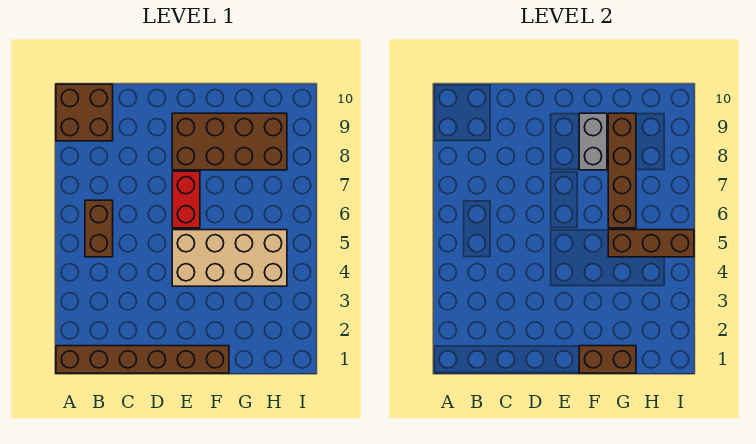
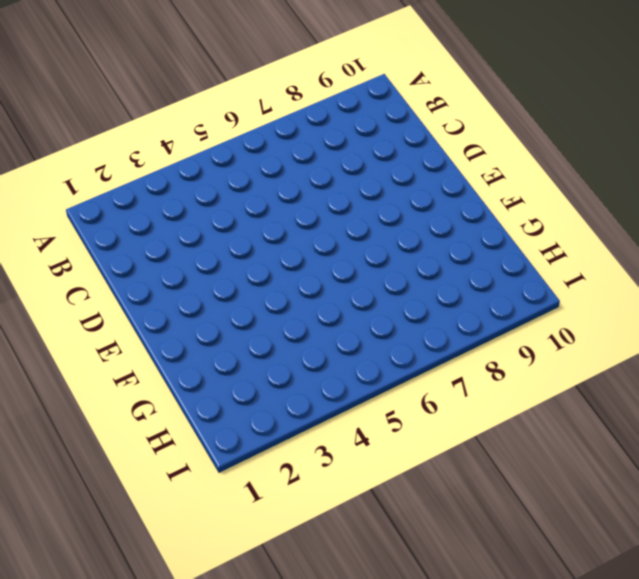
none -> brown 1x6 brick [56,346,229,373]
none -> brown 2x2 brick [56,84,113,141]

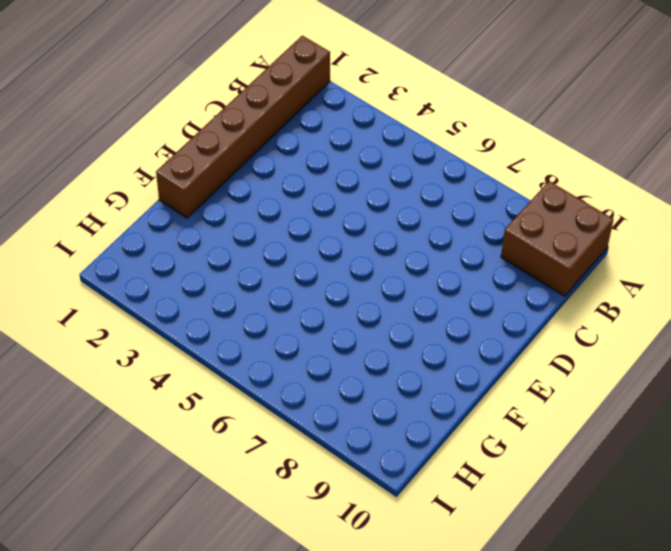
none -> brown 1x2 brick [85,200,113,257]
none -> tan 2x4 brick [172,230,287,286]

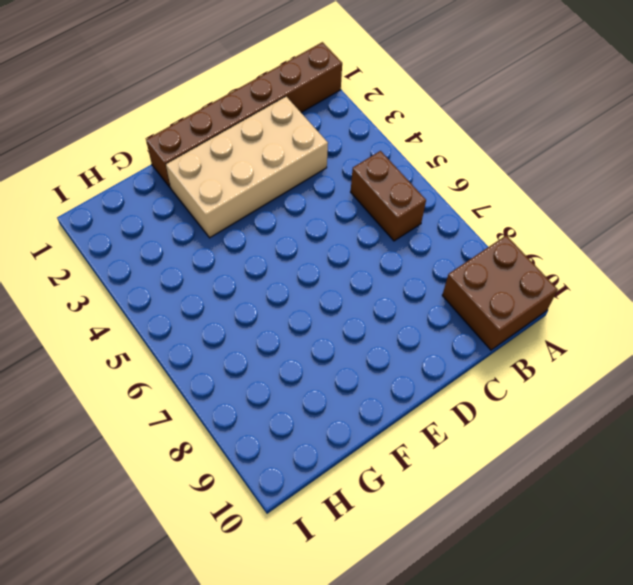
tan 2x4 brick [166,97,328,238] -> tan 2x4 brick moved to [172,230,287,286]
none -> red 1x2 brick [172,171,200,228]
none -> brown 2x4 brick [172,113,287,170]

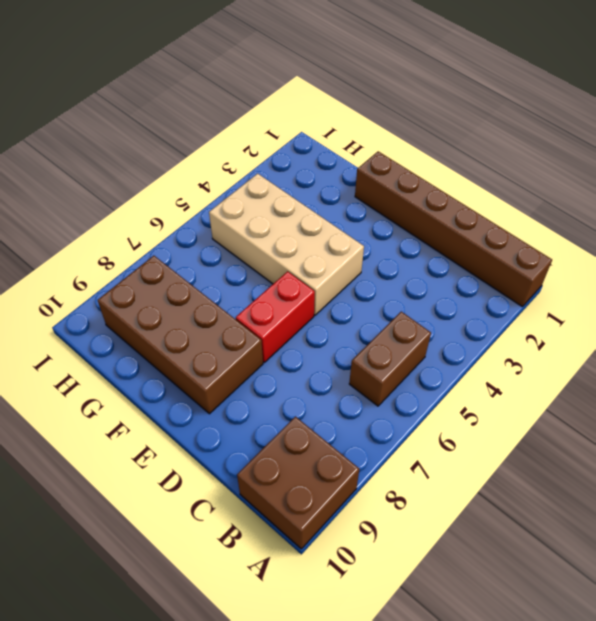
none -> brown 1x2 brick [579,346,636,373]
none -> grey 1x2 brick [579,113,607,170]

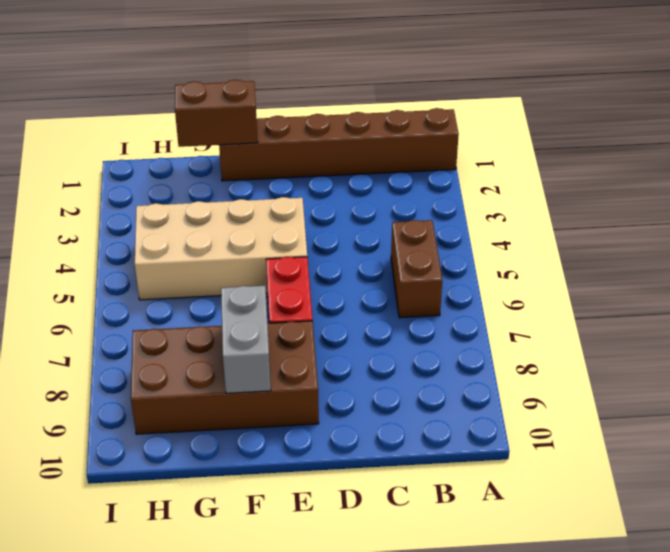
none -> brown 2x2 brick [56,84,113,141]
none -> brown 1x3 brick [608,230,694,257]

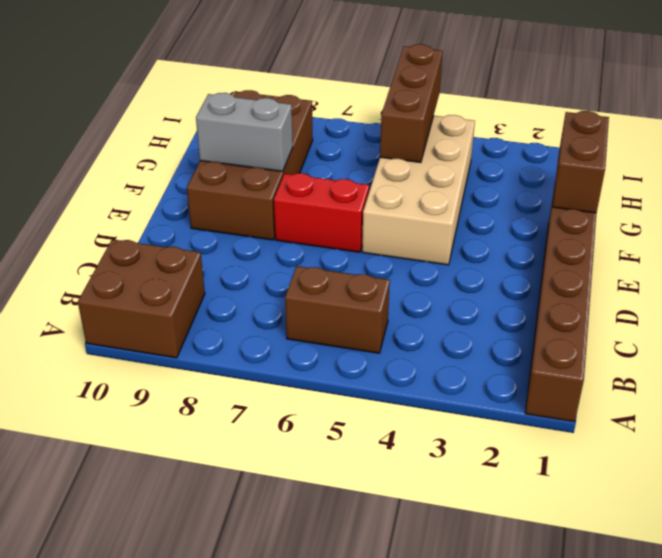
none -> brown 1x4 brick [608,113,636,228]

